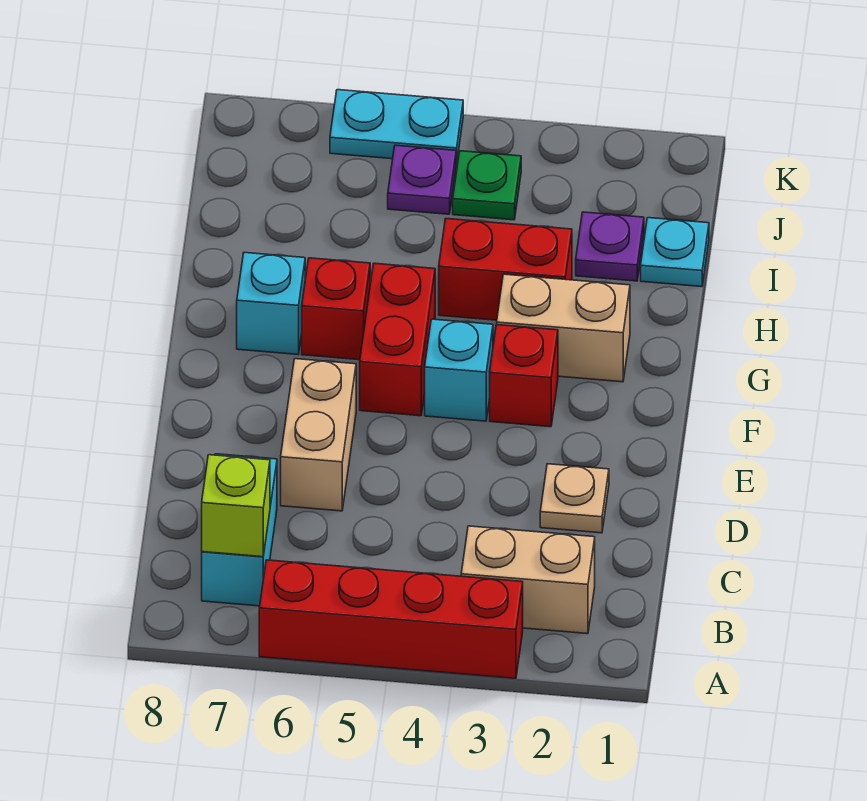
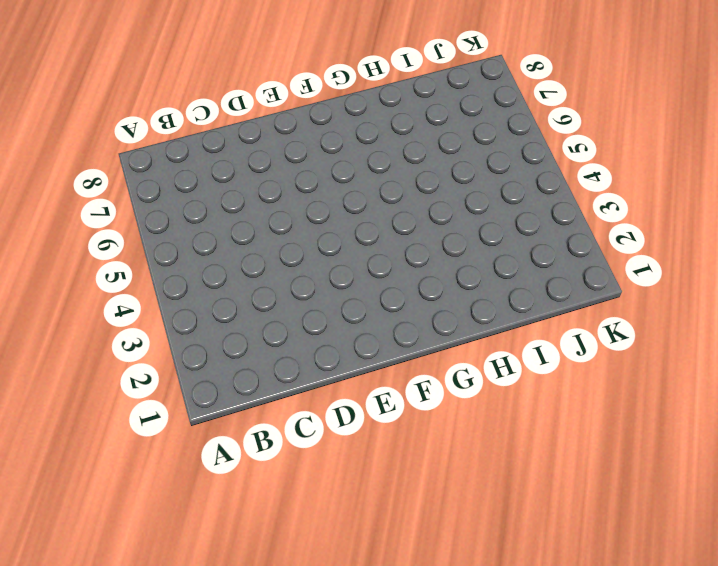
none -> red 1x4 brick [259,560,523,678]
none -> tan 1x2 brick [461,526,595,634]
none -> cyan 1x2 brick [202,454,277,606]

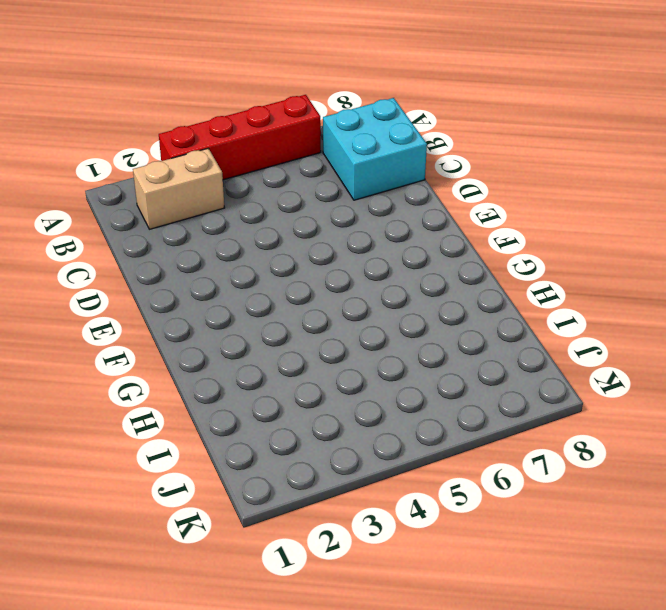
cyan 2x2 brick [323,98,427,200] -> cyan 1x2 brick [202,454,277,606]
none -> tan 1x1 plate [540,464,609,533]
none -> tan 1x2 brick [281,359,356,511]
none -> red 1x1 brick [490,325,558,427]

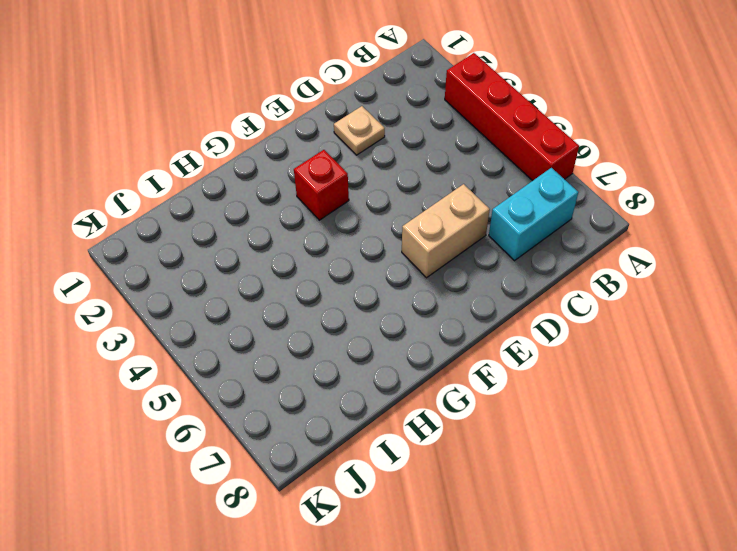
none -> tan 1x2 brick [461,526,595,634]
none -> cyan 1x1 brick [425,319,493,421]
none -> red 1x2 brick [360,263,435,416]

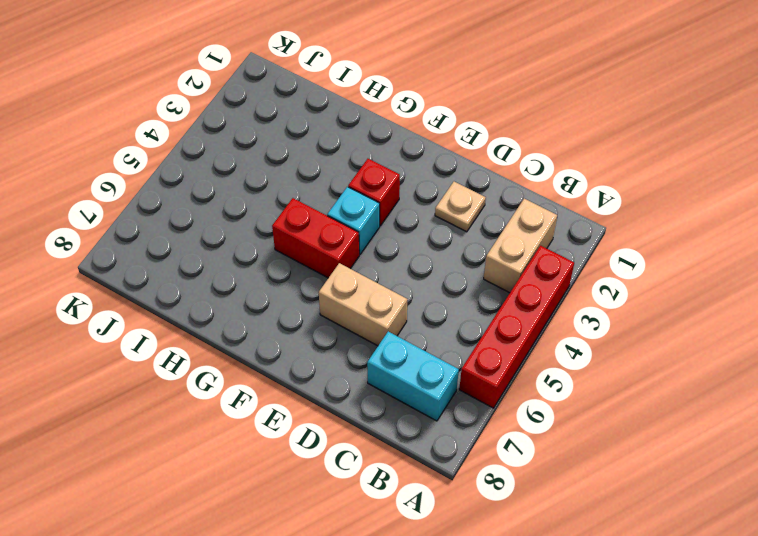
none -> tan 1x2 brick [497,274,630,382]
none -> red 1x1 brick [302,258,370,360]
none -> cyan 1x1 brick [237,253,305,354]

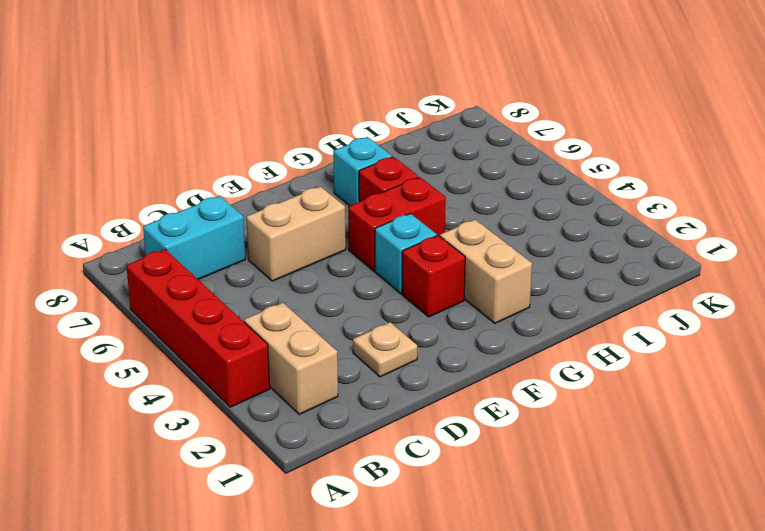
none -> red 1x2 brick [439,219,572,320]
none -> cyan 1x1 plate [641,218,709,287]
none -> purple 1x1 plate [576,212,644,281]

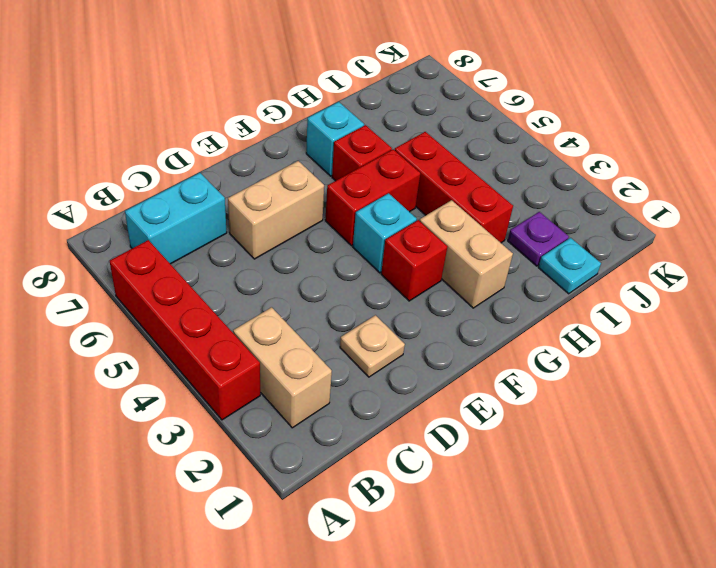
red 1x3 brick [395,132,513,243] -> red 1x2 brick [439,219,572,320]
none -> green 1x1 plate [453,151,521,220]
none -> purple 1x1 plate [388,145,456,214]
none -> cyan 1x2 plate [330,90,463,164]

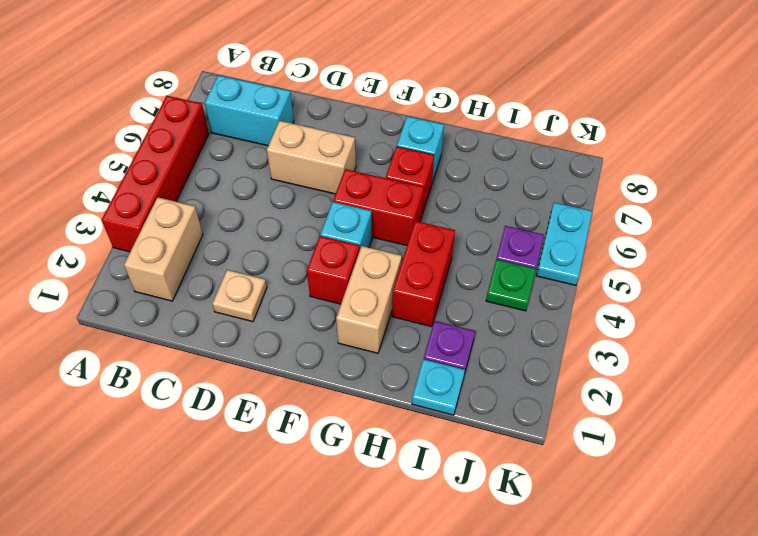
none -> lime 1x1 brick [202,455,270,557]

